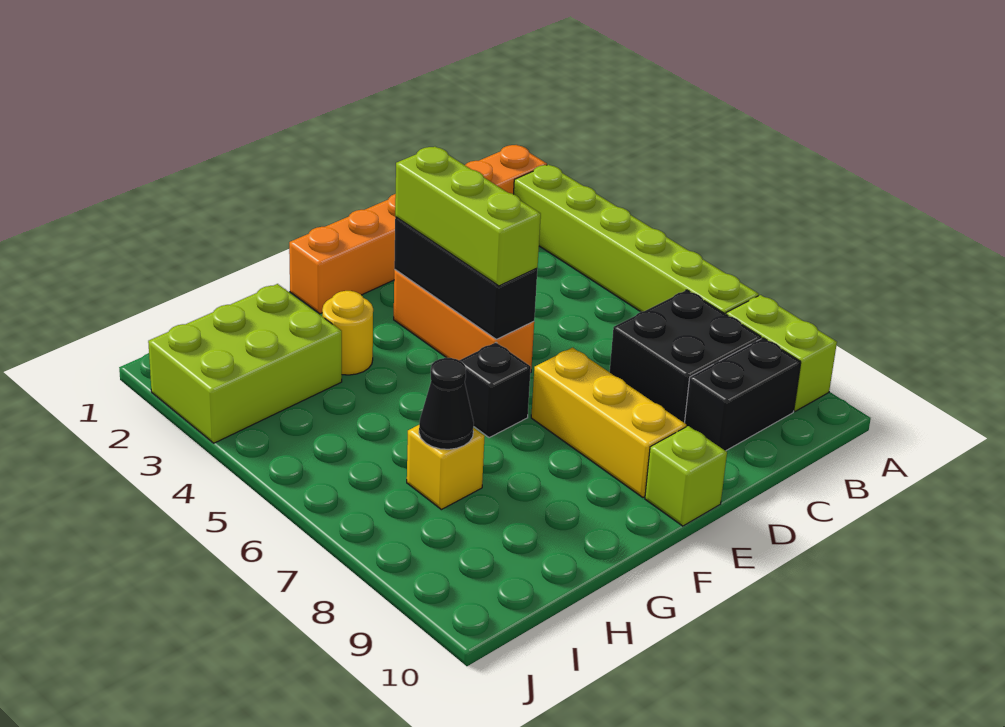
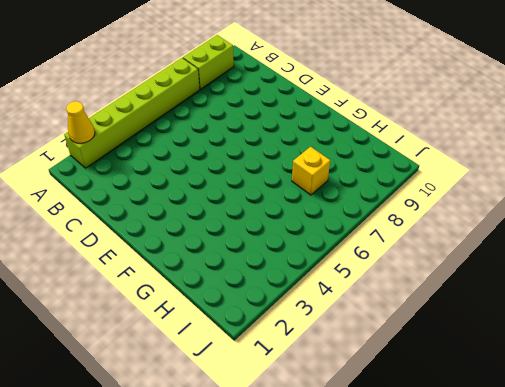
yellow 1x1 cone [66,101,95,143] -> none
none -> orange 1x6 brick [289,145,547,314]
none -> black 2x2 brick [610,290,761,423]
none -> black 1x2 brick [685,338,801,451]

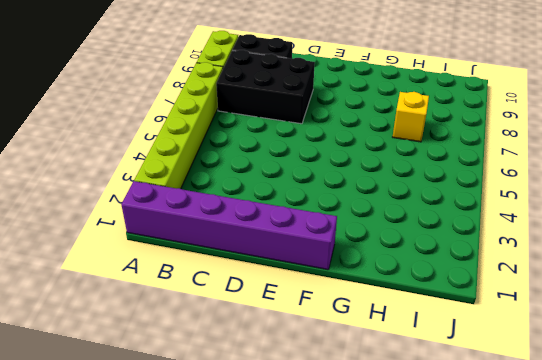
purple 1x6 brick [121,181,337,270] -> orange 1x6 brick [289,145,547,314]
black 2x3 brick [216,50,315,124] -> black 2x2 brick [610,290,761,423]
none -> orange 1x3 brick [394,270,534,373]
none -> yellow 1x3 brick [531,348,686,497]
none -> lime 1x1 brick [645,426,727,526]

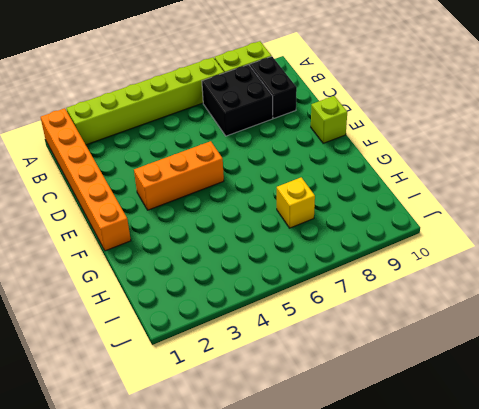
none -> yellow 1x3 brick [531,348,686,497]
none -> black 1x1 brick [459,343,531,438]
none -> yellow 1x1 round brick [322,291,373,375]

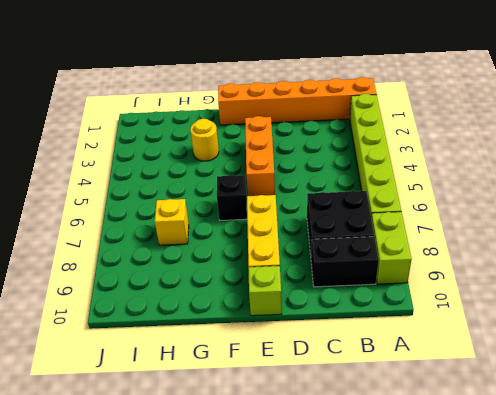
none -> lime 2x3 brick [148,284,342,443]
none -> black 1x3 brick [394,217,537,339]
none -> black 1x1 cone [419,358,474,449]

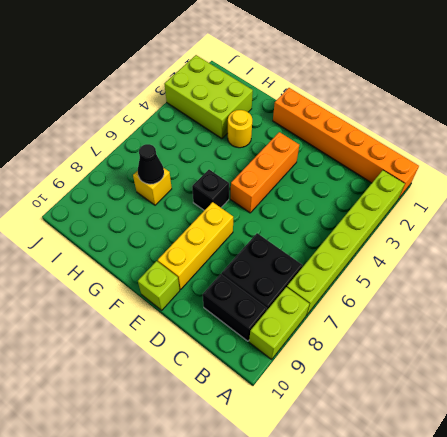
none -> black 1x3 brick [394,217,537,339]
none -> lime 1x3 brick [395,147,541,286]

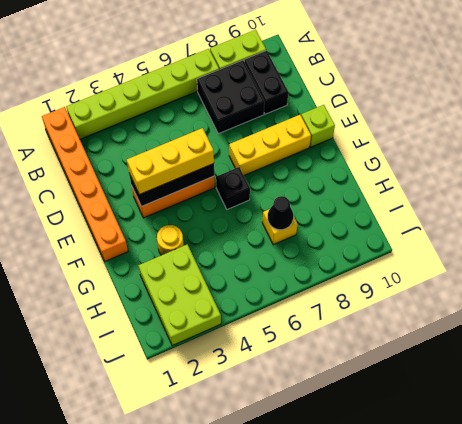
yellow 1x3 brick [127,128,214,194] -> lime 1x3 brick [395,147,541,286]

